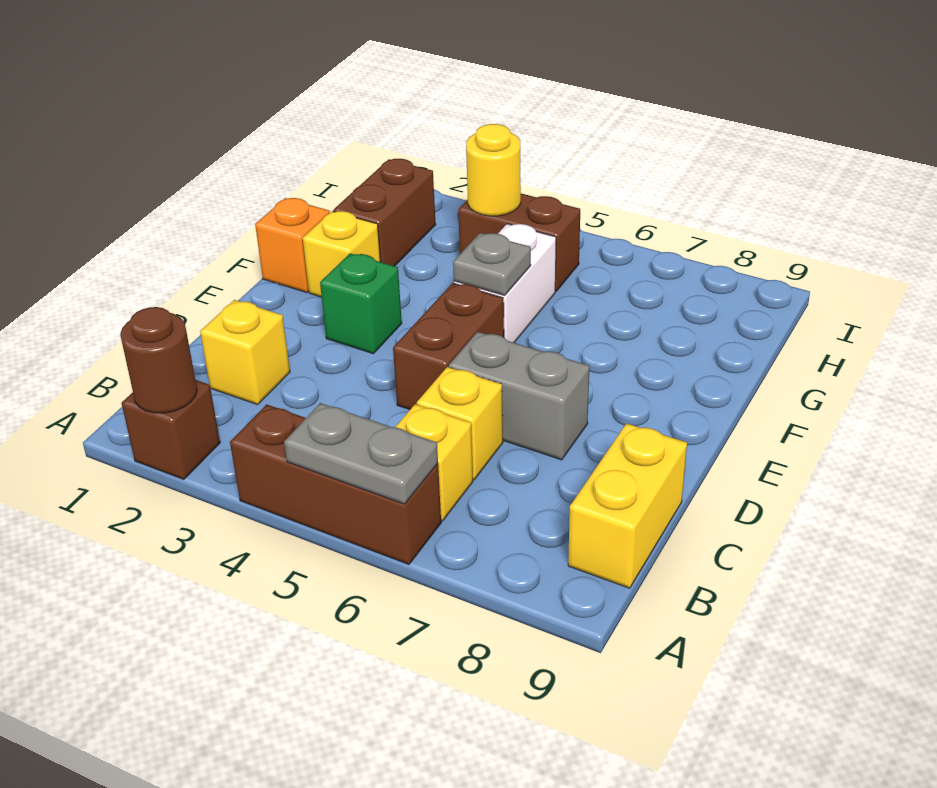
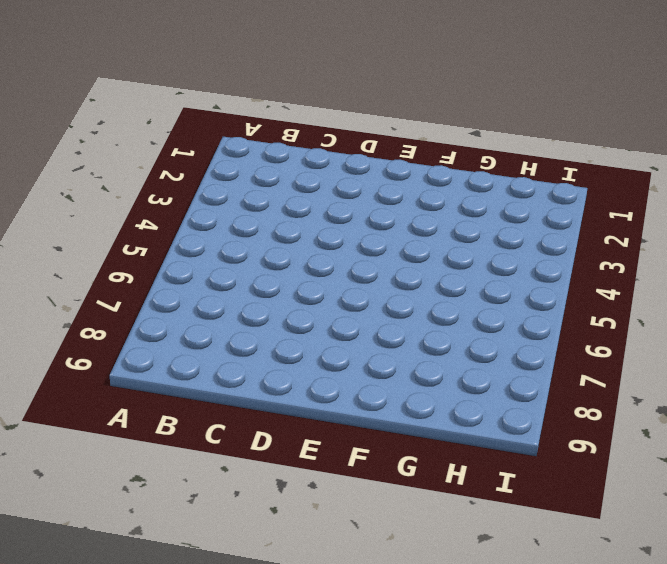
none -> brown 1x1 brick [122,380,220,479]
none -> brown 1x3 brick [230,404,441,564]
none -> yellow 1x1 brick [396,404,473,521]

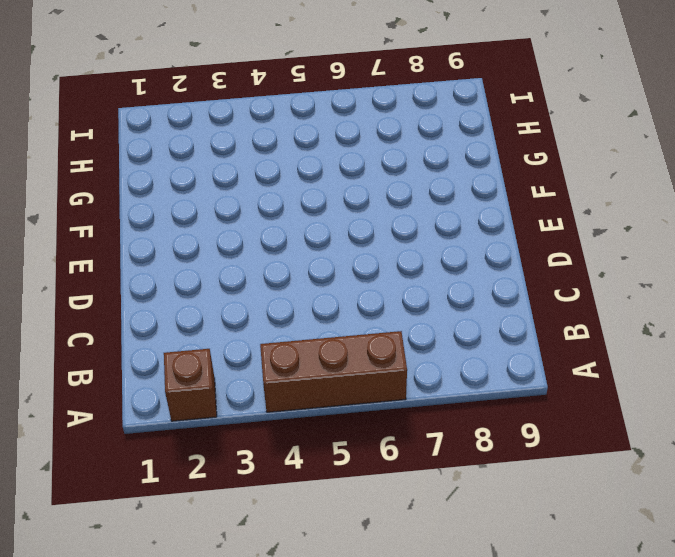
none -> yellow 1x1 brick [396,404,473,521]
none -> yellow 1x2 brick [568,423,687,588]
none -> yellow 1x1 brick [200,300,290,405]

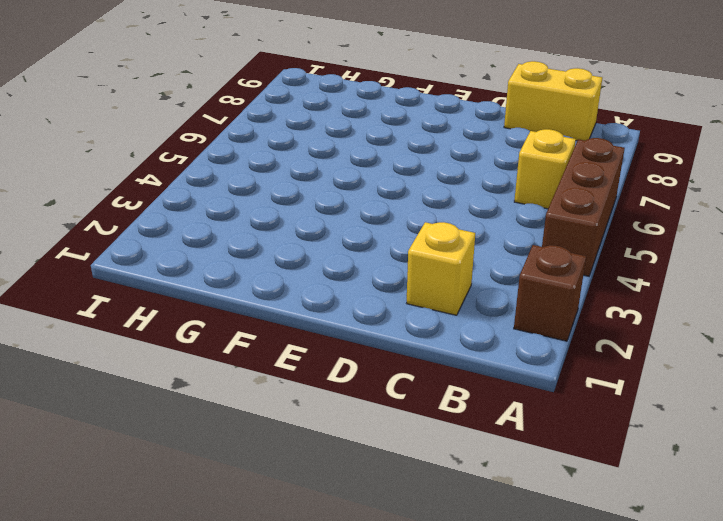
none -> yellow 1x1 brick [417,367,503,479]
none -> brown 1x2 brick [393,283,504,409]
none -> grey 1x2 brick [449,332,590,460]

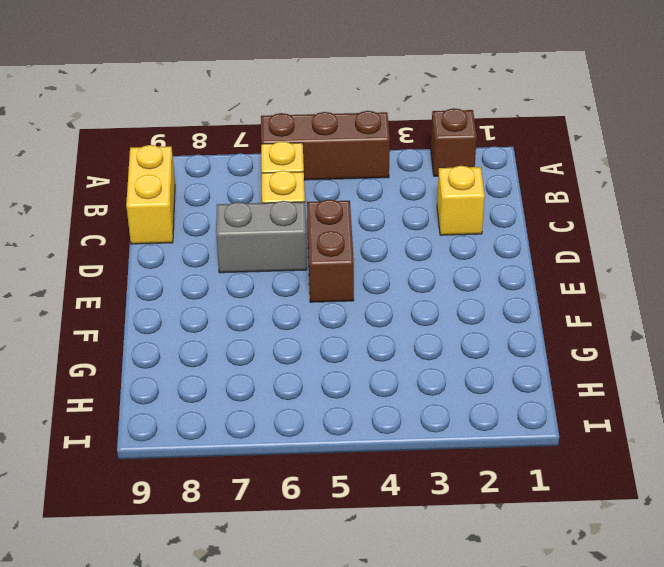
none -> green 1x1 brick [320,253,402,354]
none -> orange 1x1 brick [255,198,330,292]
none -> yellow 1x1 brick [303,211,380,297]

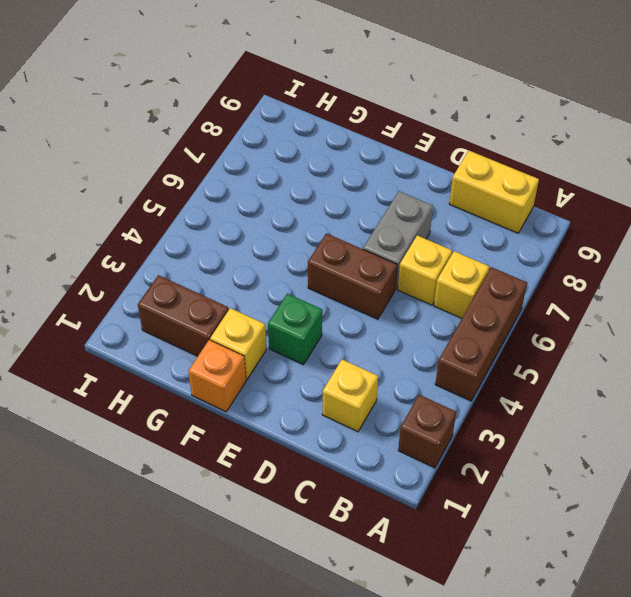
none -> white 1x2 brick [454,224,556,343]
none -> brown 1x2 brick [458,194,580,291]
none -> brown 1x1 round brick [120,307,197,413]

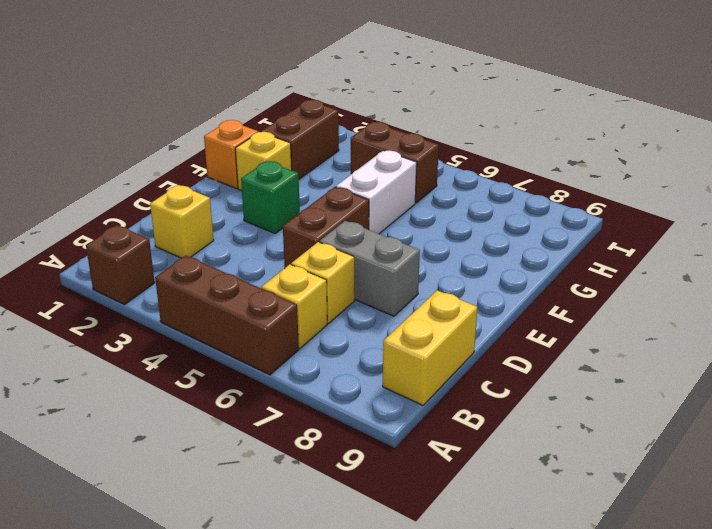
none -> brown 1x1 round brick [120,307,197,413]
none -> grey 1x2 plate [284,403,438,504]
none -> grey 1x1 plate [453,233,531,295]

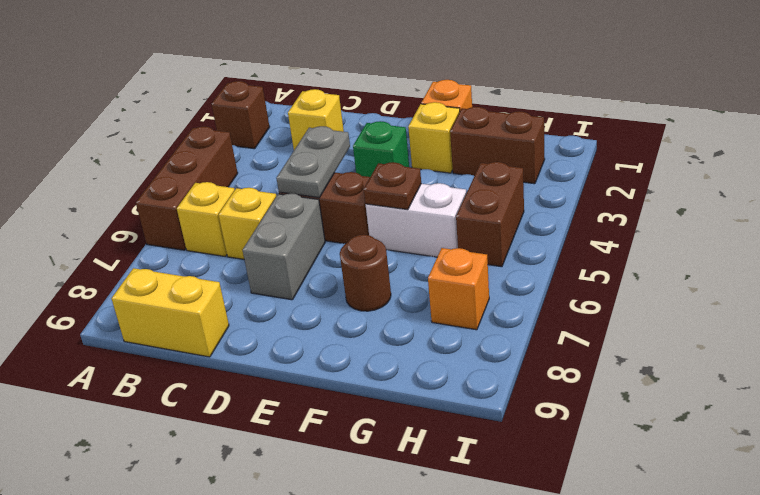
grey 1x2 plate [276,126,350,198] -> grey 1x2 plate moved to [284,403,438,504]
brown 1x1 plate [364,162,421,210] -> grey 1x1 plate [453,233,531,295]
brown 1x1 round brick [340,235,391,311] -> brown 1x1 round brick moved to [120,307,197,413]
orange 1x1 brick [428,248,489,330] -> none
none -> yellow 1x1 round brick [466,124,521,216]

